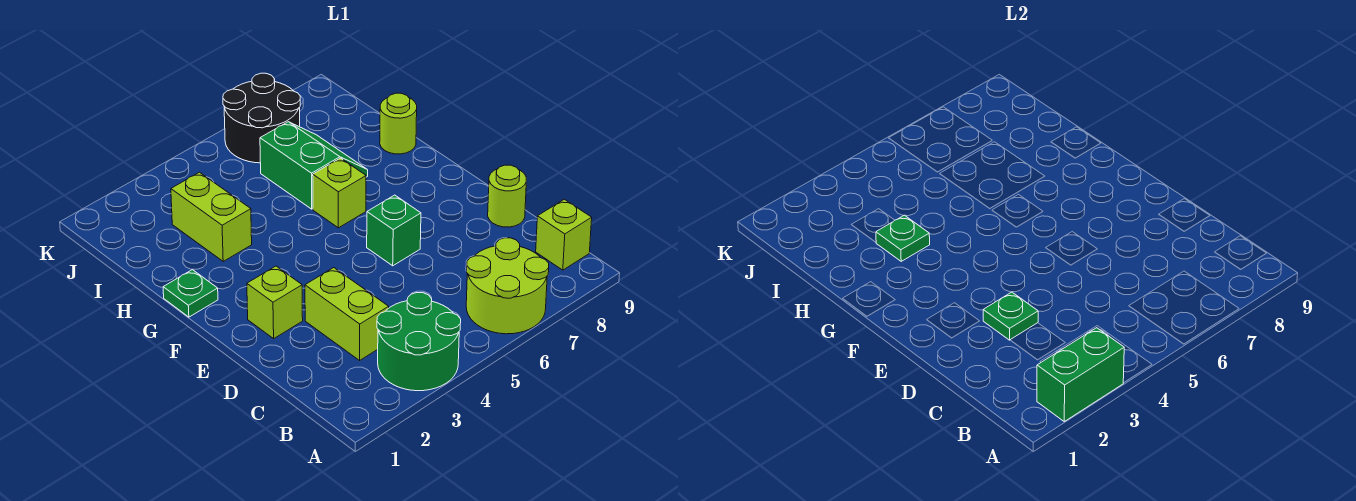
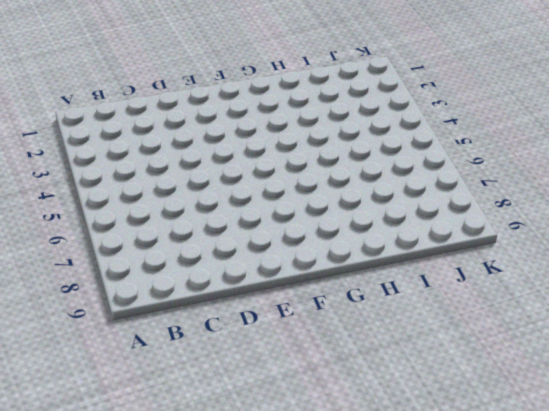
none -> green 2x2 round brick [377,293,461,391]
none -> lime 2x2 round brick [466,238,549,334]
none -> lime 1x1 brick [536,199,592,270]

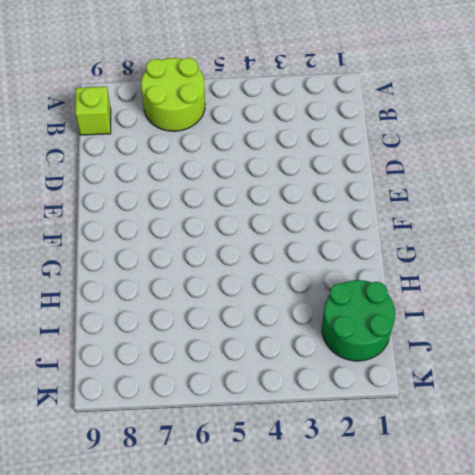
green 2x2 round brick [322,280,395,361] -> green 2x2 round brick moved to [377,293,461,391]
none -> lime 1x2 brick [305,268,389,360]
none -> lime 1x1 round brick [488,165,526,227]
none -> lime 1x1 brick [247,266,303,339]

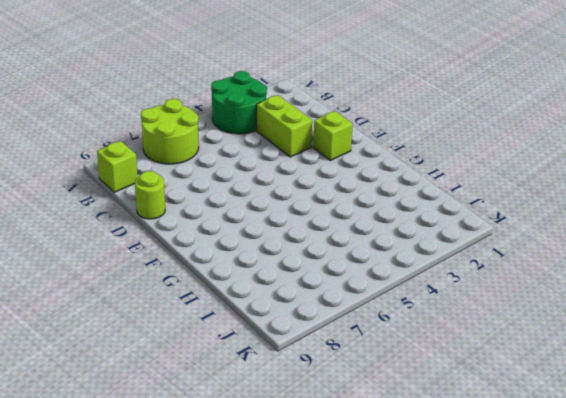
none -> green 1x1 brick [367,195,421,266]
none -> green 1x1 plate [163,270,218,317]
none -> lime 1x1 brick [313,158,366,228]

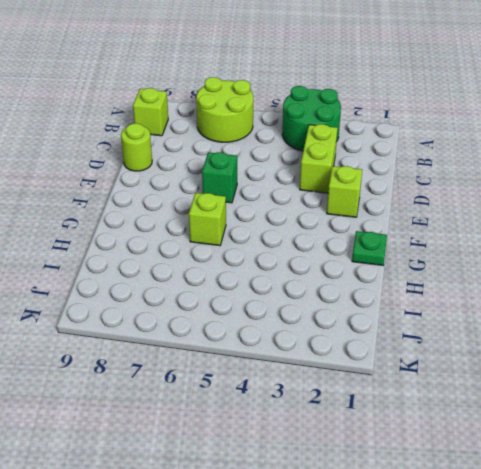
none -> lime 1x2 brick [171,172,252,261]
none -> green 2x2 slope [260,122,368,209]
none -> lime 1x1 round brick [380,93,417,154]

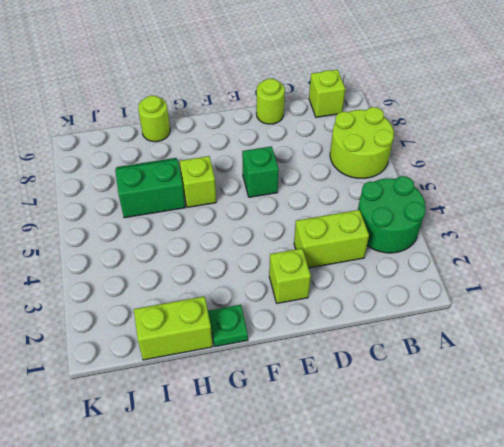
lime 1x2 brick [134,296,213,360] -> lime 1x2 brick moved to [171,172,252,261]
none -> black 2x2 round brick [223,73,300,163]
none -> green 1x2 brick [1037,328,1124,421]
none -> green 1x1 plate [983,292,1038,340]

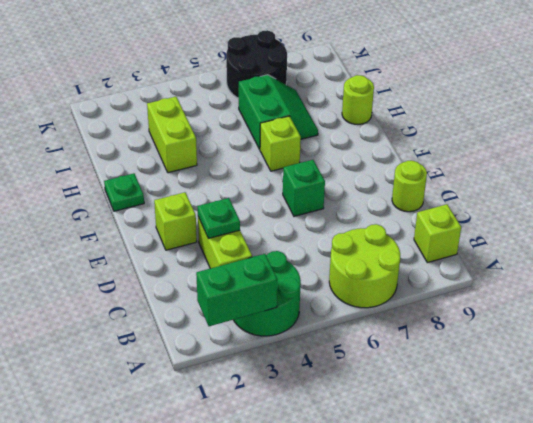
none -> green 1x1 plate [876,215,930,261]

